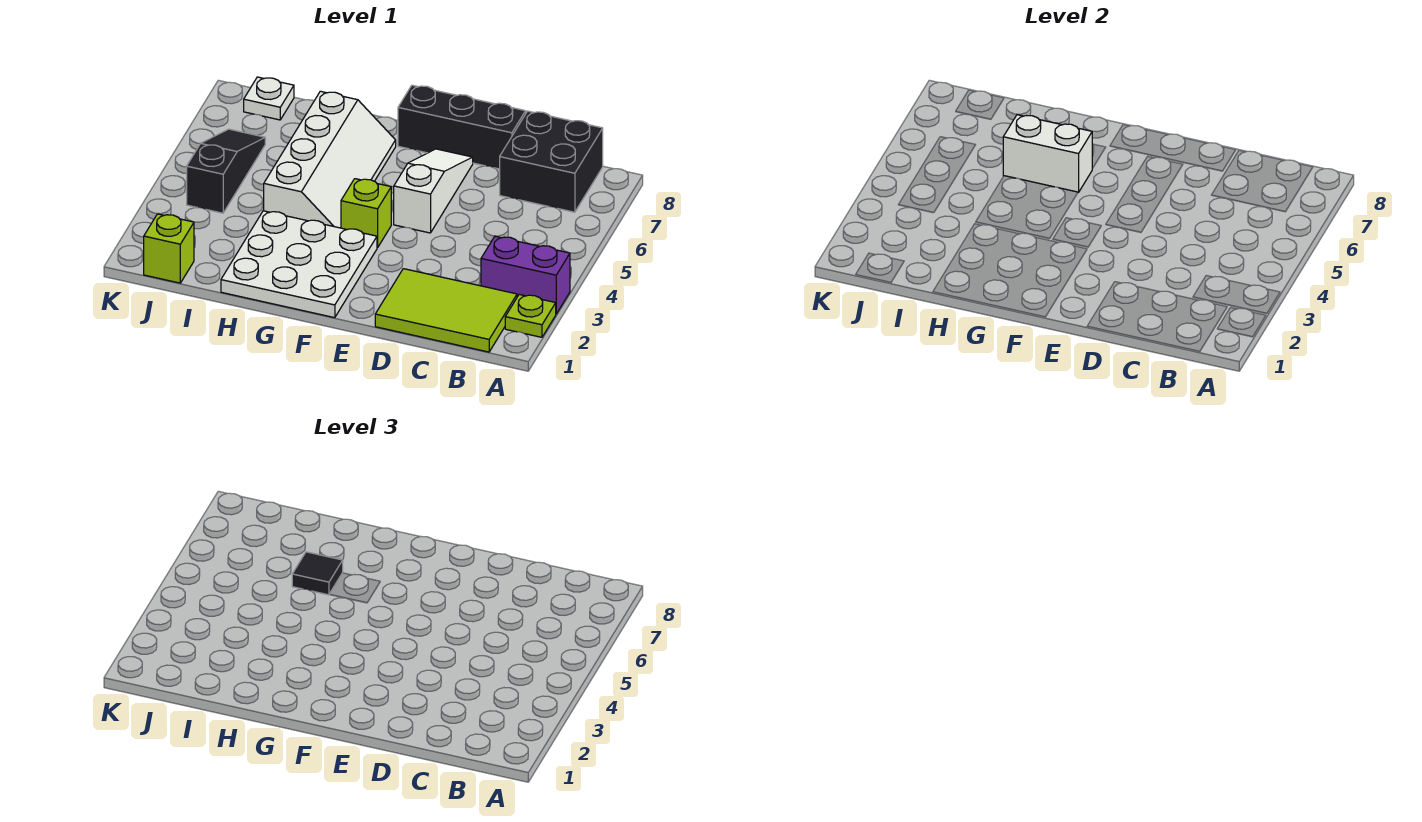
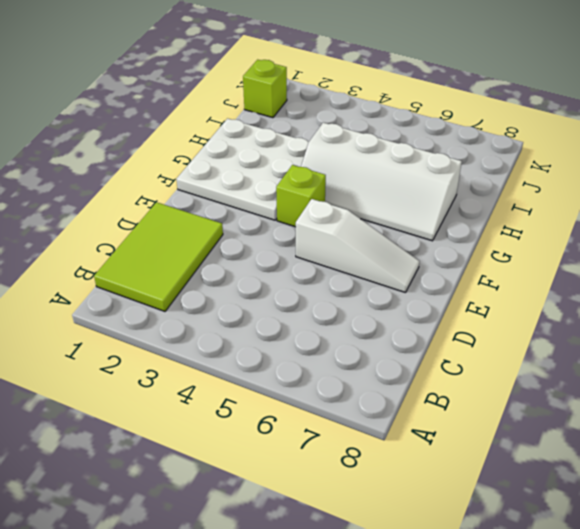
none -> lime 1x1 plate [505,295,556,337]
none -> purple 1x2 brick [481,236,570,314]
none -> black 2x2 brick [500,111,603,212]

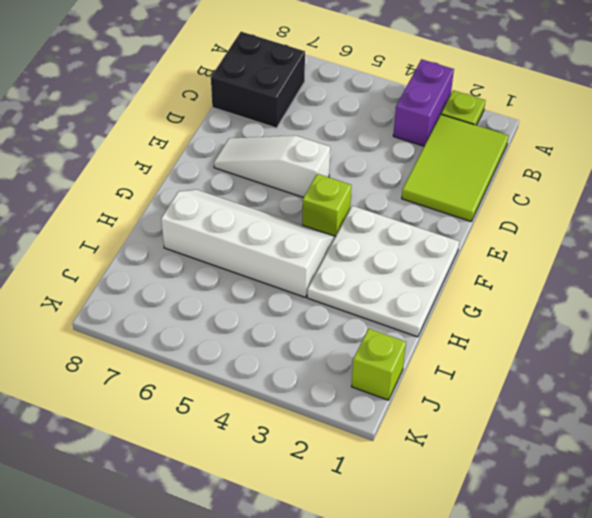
none -> black 1x3 brick [398,85,526,169]
none -> black 1x3 slope [187,129,265,213]
none -> white 1x1 plate [244,77,294,120]

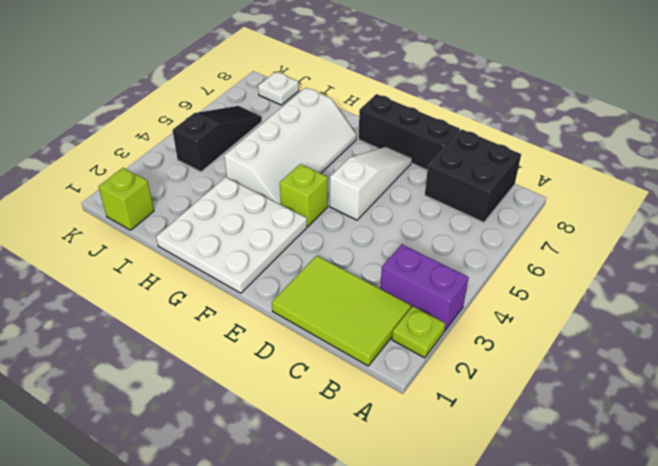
none -> white 1x2 brick [1003,115,1092,192]
none -> black 1x1 tile [292,552,343,595]

